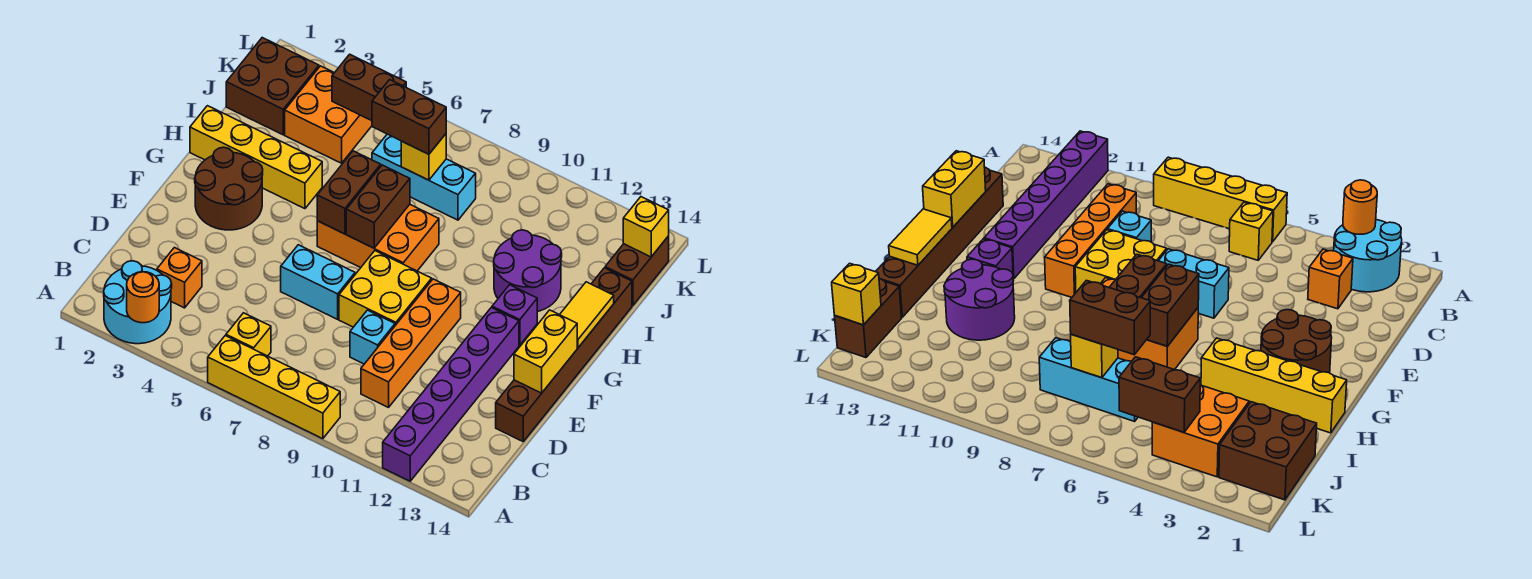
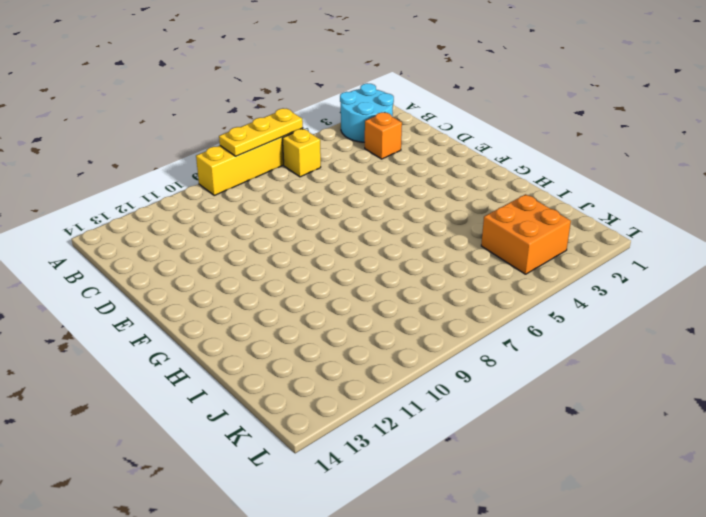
yellow 1x3 plate [219,108,303,156] -> none
none -> purple 1x6 brick [383,307,519,481]
none -> orange 1x4 brick [361,279,461,407]
none -> cyan 1x1 brick [350,310,395,364]

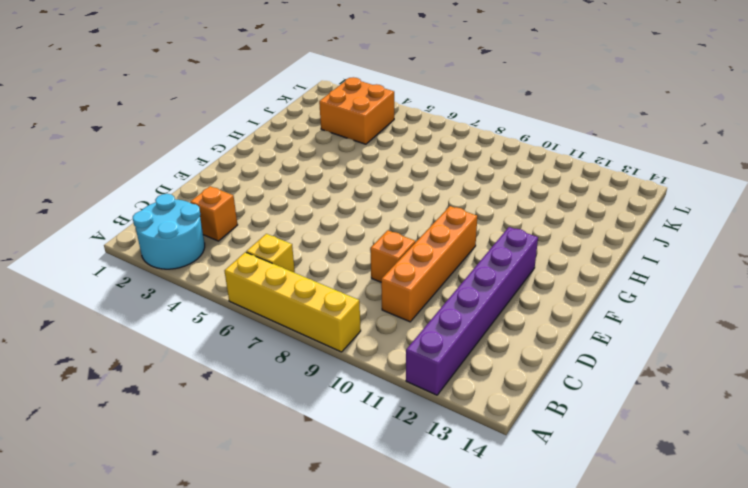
orange 1x1 brick [370,230,415,282] -> cyan 1x1 brick [350,310,395,364]
none -> brown 1x6 brick [496,268,632,441]
none -> cyan 1x2 brick [281,245,355,319]
none -> yellow 2x2 brick [339,251,432,327]

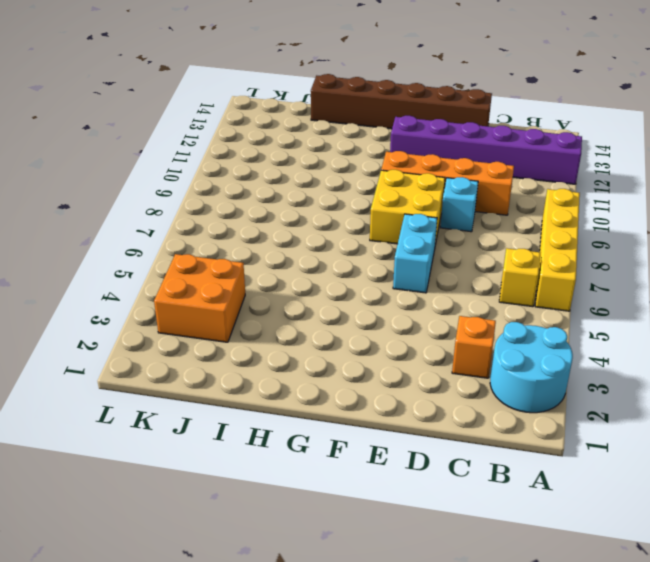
none -> brown 2x2 round brick [195,147,263,230]
none -> orange 2x3 brick [317,205,439,271]
none -> purple 1x1 brick [492,285,537,345]

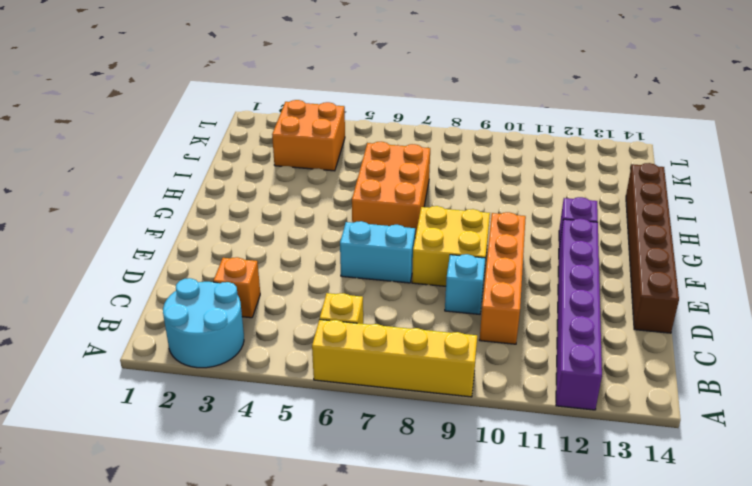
orange 2x3 brick [352,142,430,237] -> orange 2x3 brick turned to [317,205,439,271]
none -> brown 2x2 round brick [195,147,263,230]
none -> yellow 1x4 brick [190,106,322,209]
none -> purple 2x2 round brick [494,230,562,312]

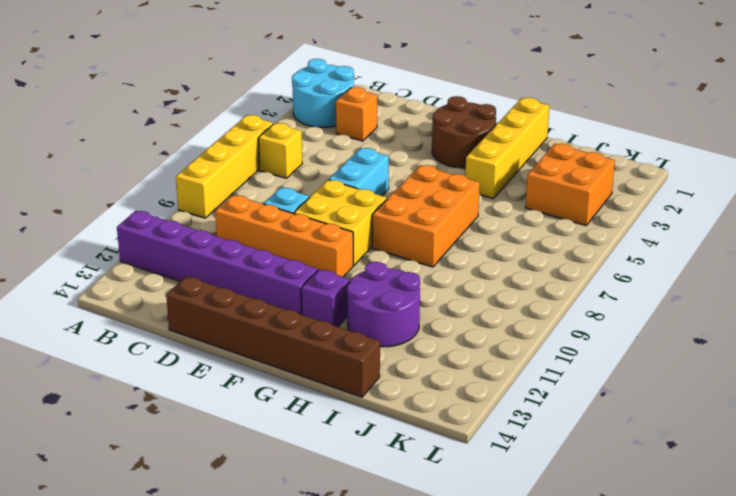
none -> brown 2x2 brick [226,38,319,135]
none -> cyan 1x3 brick [372,134,476,220]
none -> brown 1x2 brick [605,236,669,306]

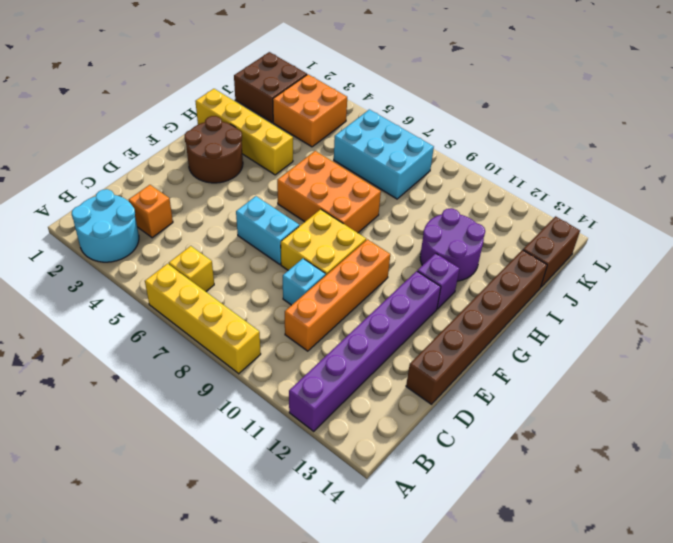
cyan 2x3 brick [334,109,434,199] -> cyan 1x3 brick [372,134,476,220]
none -> orange 1x1 round brick [127,272,159,323]
none -> yellow 1x2 brick [514,310,577,393]
none -> brown 1x2 brick [317,151,381,234]

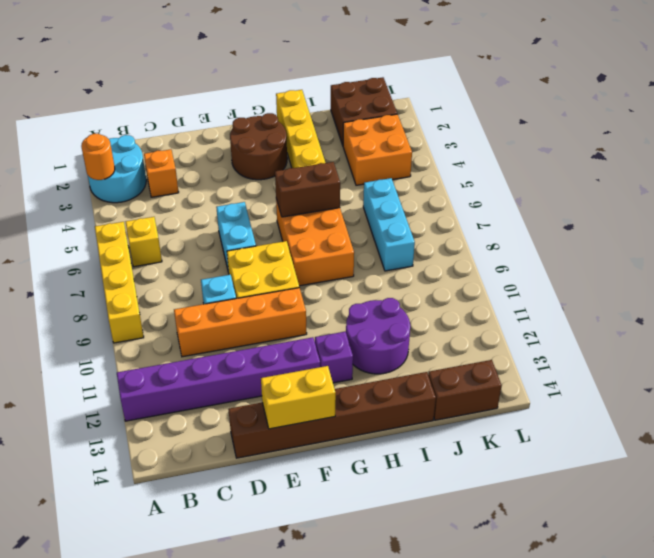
none -> brown 1x2 brick [346,165,410,248]
none -> yellow 1x2 tile [560,282,614,348]
none -> yellow 1x1 brick [401,134,446,180]

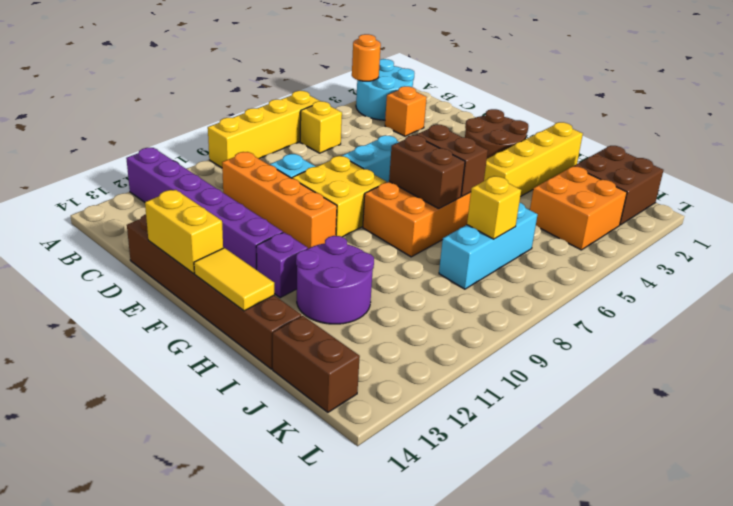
none -> brown 1x2 brick [332,54,406,121]
none -> yellow 1x1 brick [623,197,669,257]
none -> brown 1x2 brick [372,80,446,154]

